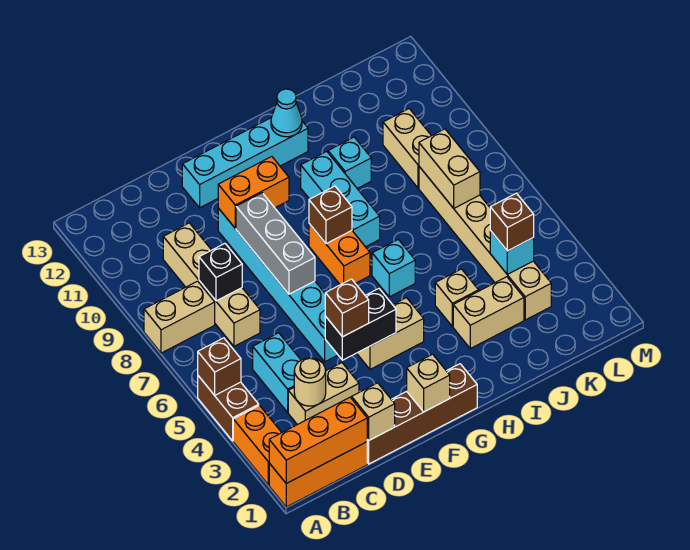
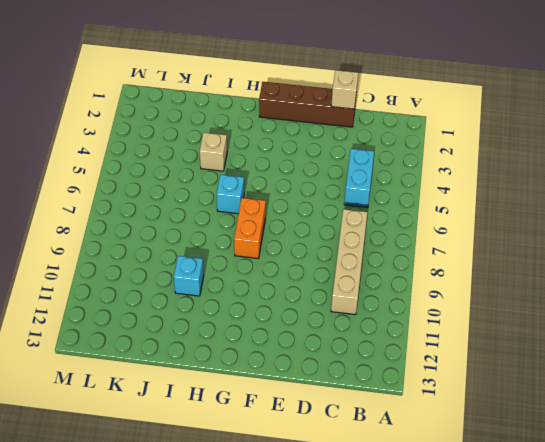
none -> orange 1x3 brick [269,442,367,507]
none -> orange 1x2 brick [233,406,282,485]
none -> brown 1x2 brick [198,376,259,441]
none -> tan 1x2 brick [144,281,215,353]

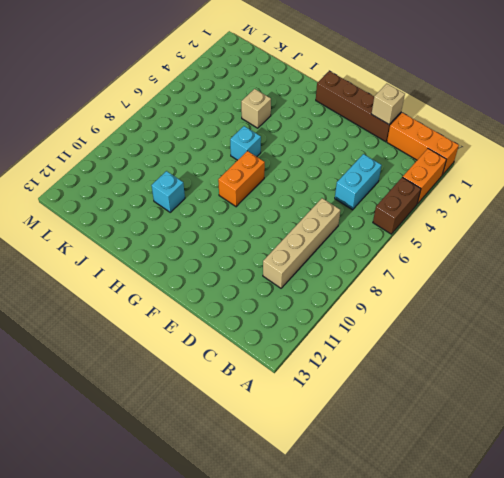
none -> tan 1x2 brick [144,281,215,353]
none -> tan 1x2 brick [288,363,359,425]
none -> cyan 1x6 brick [218,208,338,362]
none -> cyan 1x4 brick [182,118,308,208]

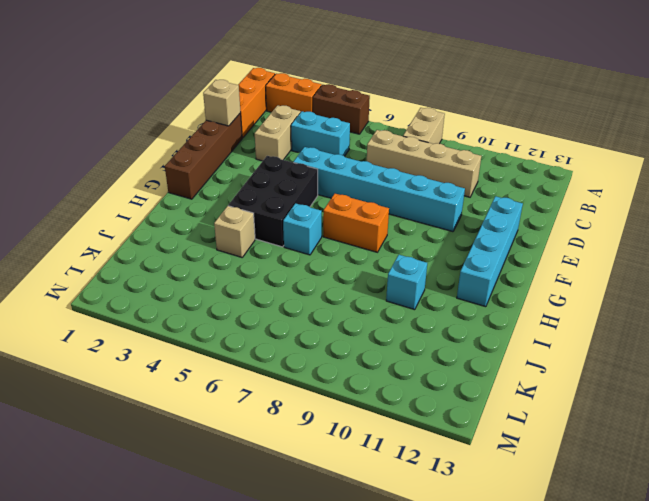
black 2x3 brick [228,156,318,247] -> tan 1x2 brick [357,298,424,369]
none -> cyan 1x3 brick [301,151,380,247]
none -> tan 1x2 brick [453,277,524,349]
none -> tan 1x6 brick [419,167,551,320]
none -> tan 1x2 brick [383,109,431,188]

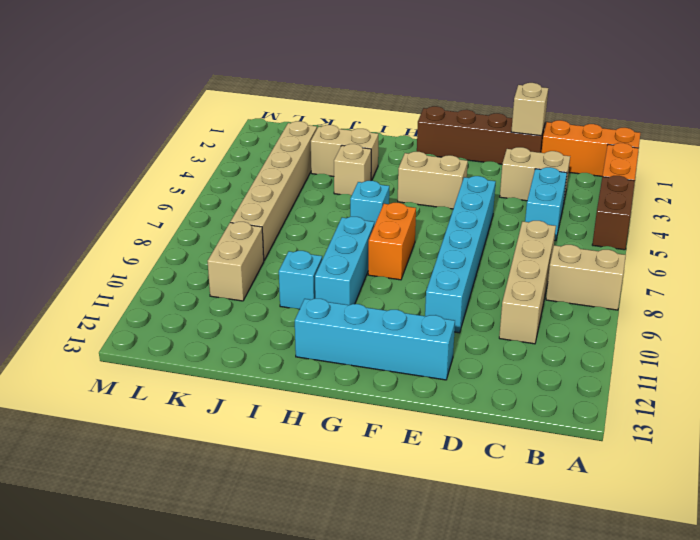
none -> orange 1x3 brick [269,397,367,483]
none -> brown 1x1 brick [198,338,241,395]
none -> tan 1x1 round brick [294,358,326,406]
none -> black 1x1 brick [199,244,242,301]

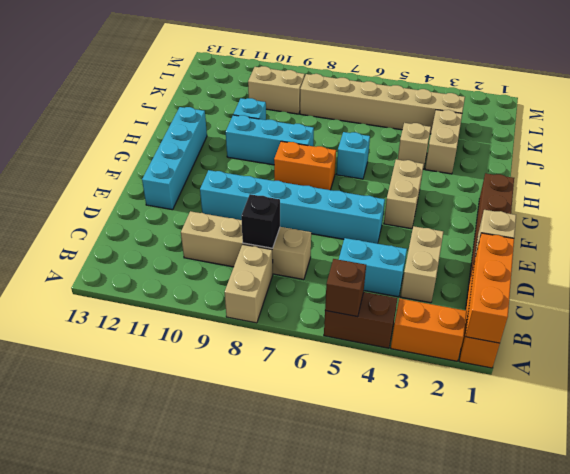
none -> tan 1x1 round brick [294,358,326,406]
none -> black 1x2 brick [325,289,396,360]
none -> grey 1x3 brick [236,193,315,294]
none -> orange 1x2 brick [218,156,289,228]

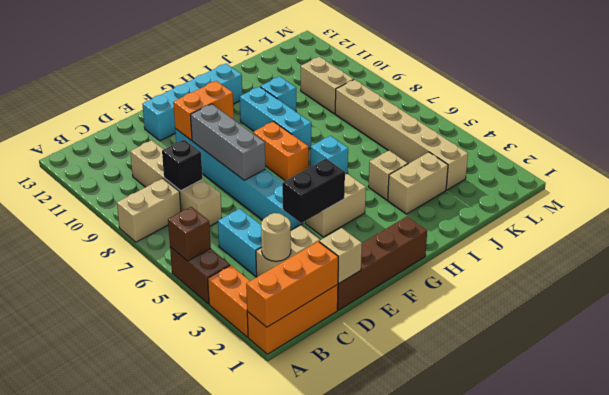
none -> tan 1x1 brick [407,354,450,412]
none -> brown 1x1 brick [309,186,352,244]
none -> cyan 1x1 cone [271,89,302,137]
none -> cyan 1x1 brick [490,231,534,274]

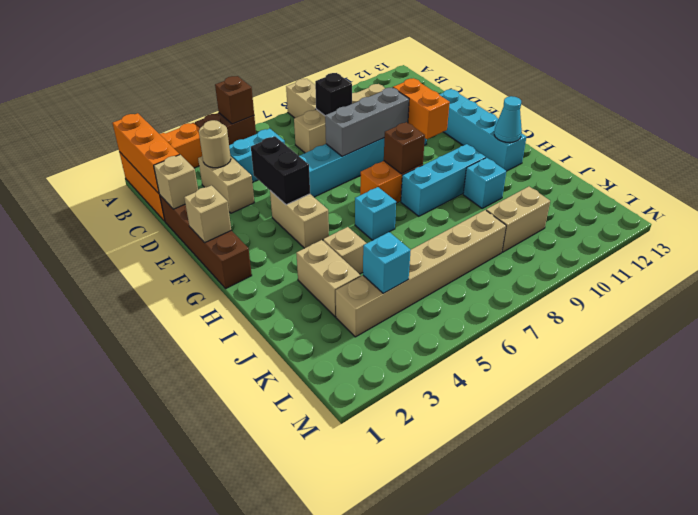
none -> tan 1x2 brick [419,129,480,208]
none -> brown 1x1 brick [325,279,369,337]
none -> brown 1x1 brick [490,193,534,251]

